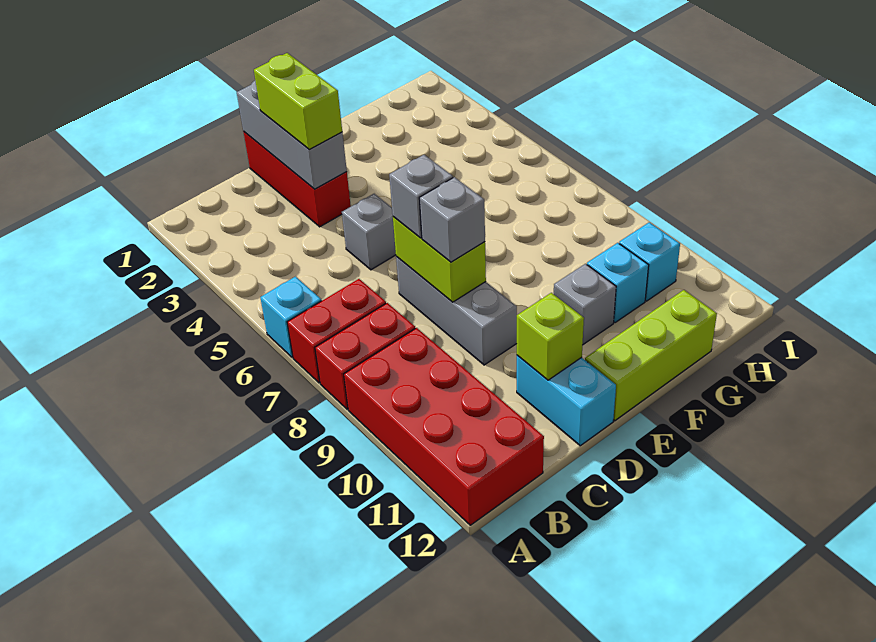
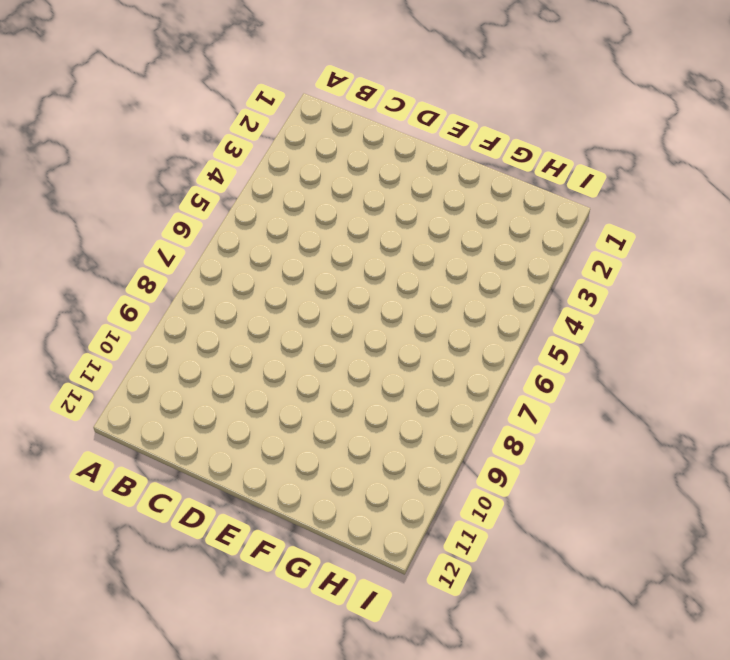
none -> cyan 1x1 brick [260,277,321,357]
none -> red 1x2 brick [287,279,386,383]
none -> red 1x2 brick [315,303,415,409]

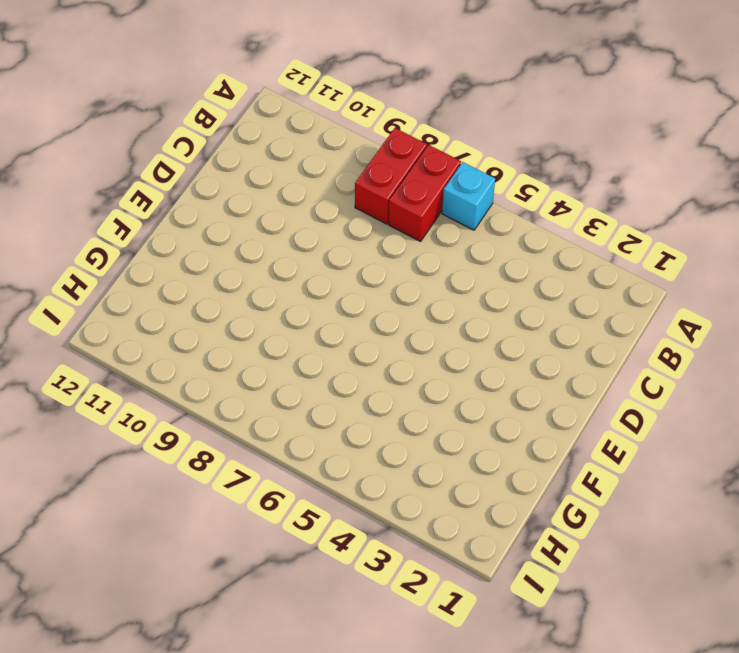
none -> red 2x4 brick [344,328,544,525]
none -> red 1x3 brick [244,132,351,227]
none -> grey 1x1 brick [342,194,396,270]

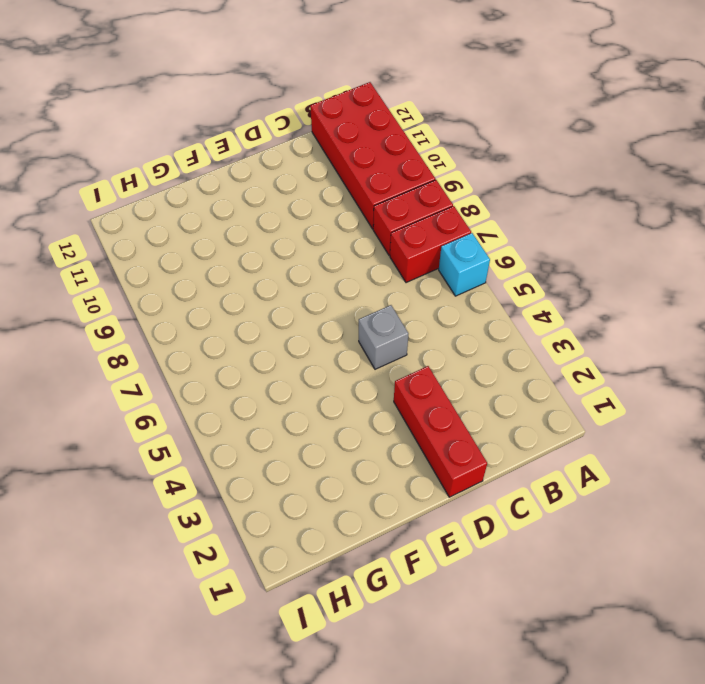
none -> grey 1x3 brick [396,257,517,365]
none -> cyan 1x2 brick [517,355,616,446]
none -> lime 1x3 brick [585,290,717,421]

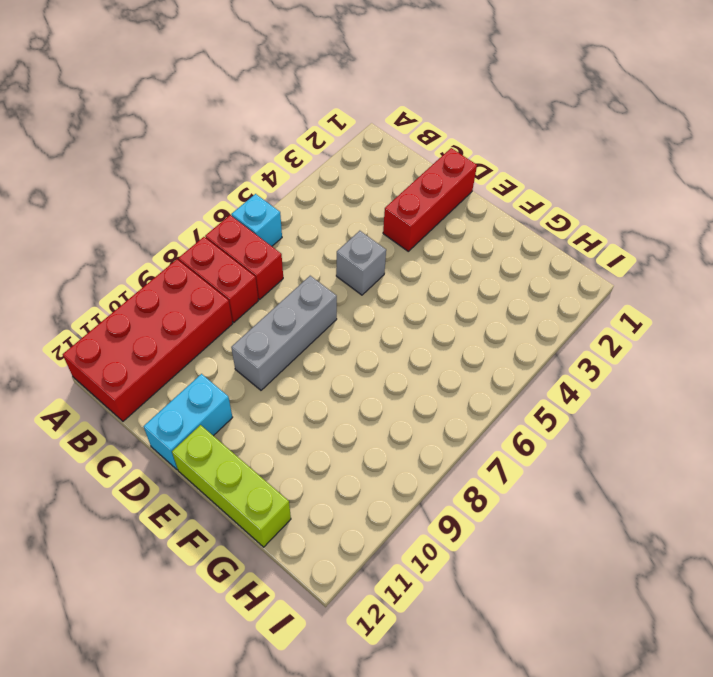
none -> grey 1x1 brick [554,264,616,344]
none -> cyan 1x1 brick [587,243,649,323]
none -> cyan 1x1 brick [619,222,680,301]

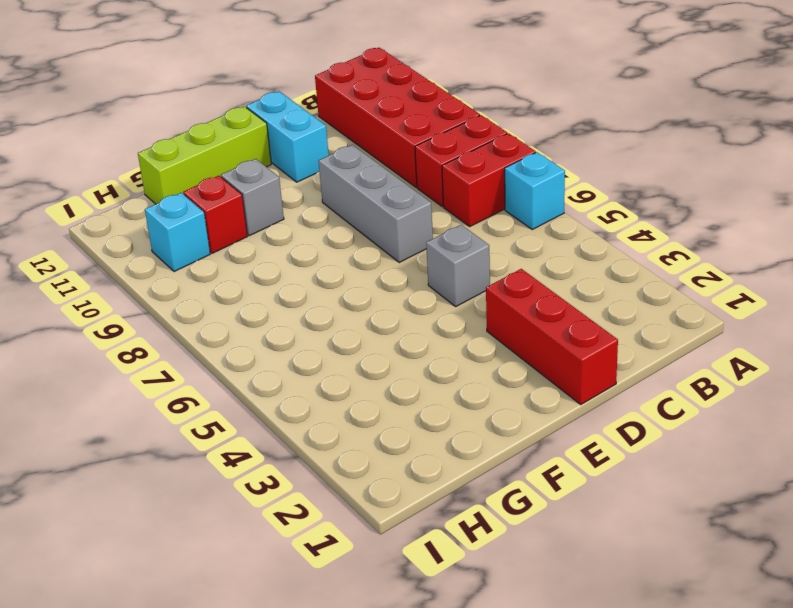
red 1x1 brick [183,176,247,253] -> cyan 1x1 brick [587,243,649,323]
none -> grey 1x3 brick [237,81,347,189]
none -> lime 1x2 brick [393,217,486,302]
none -> lime 1x1 brick [517,293,584,380]

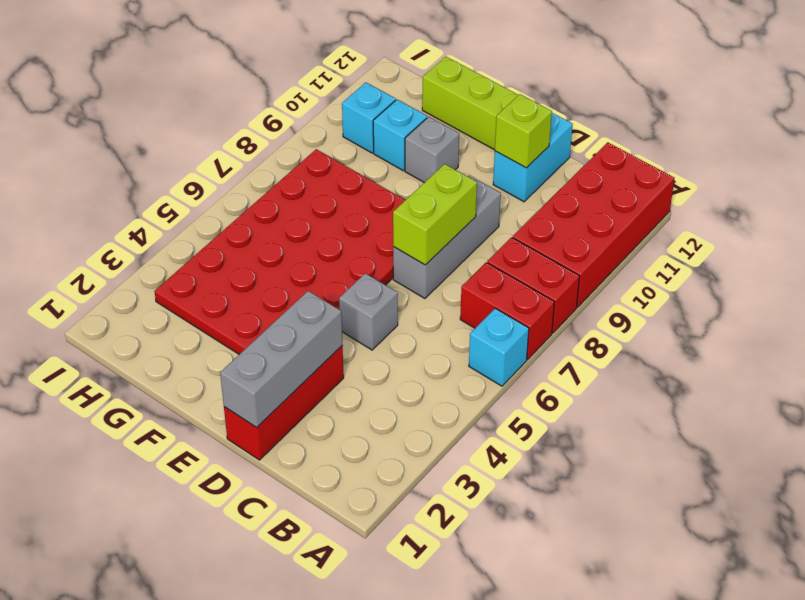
red 4x6 plate [154,149,405,354] -> none
none -> lime 1x2 brick [254,53,342,149]
none -> grey 1x1 brick [389,155,453,238]
none -> grey 1x1 brick [419,177,485,262]

